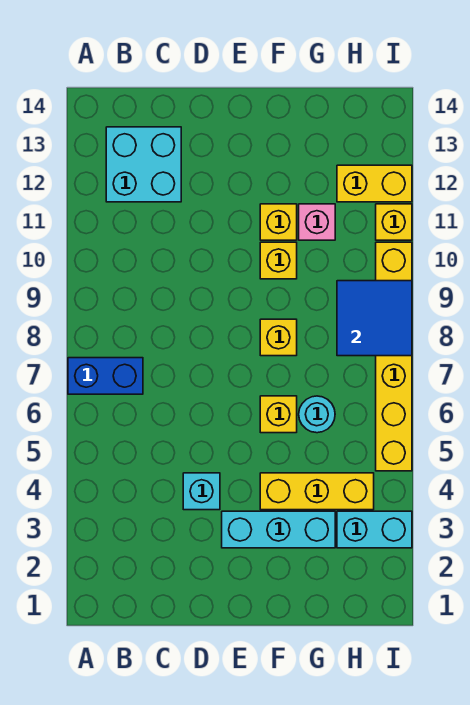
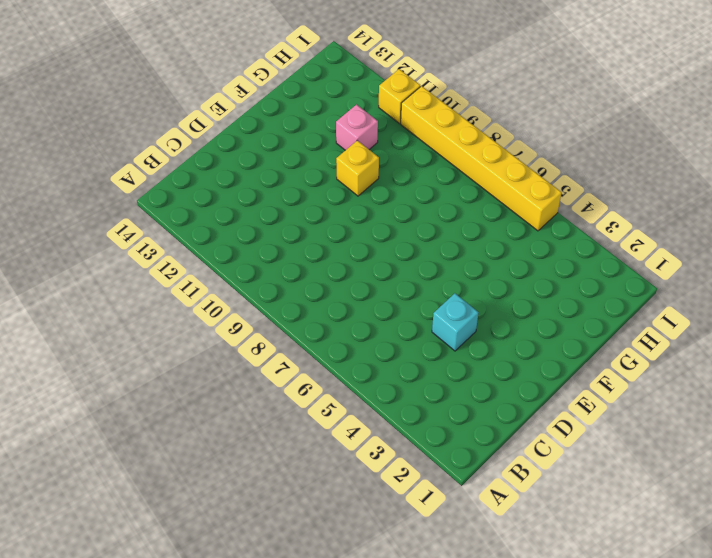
none -> blue 1x2 brick [68,358,143,394]
none -> cyan 2x2 brick [106,127,181,202]
none -> cyan 1x3 brick [222,511,335,548]

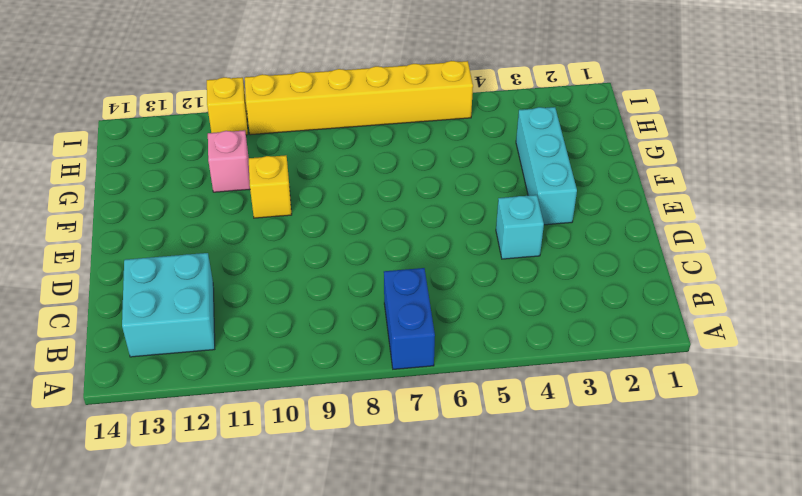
none -> yellow 1x3 brick [260,473,374,510]
none -> yellow 1x1 brick [260,396,297,433]
none -> yellow 1x1 brick [260,319,297,356]

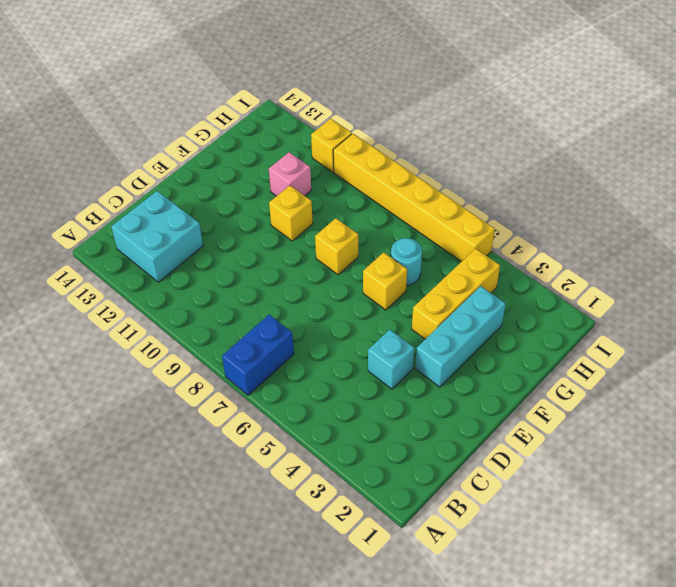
none -> yellow 1x1 brick [260,204,297,240]
none -> cyan 1x2 brick [337,511,412,548]
none -> yellow 1x2 brick [337,165,412,202]

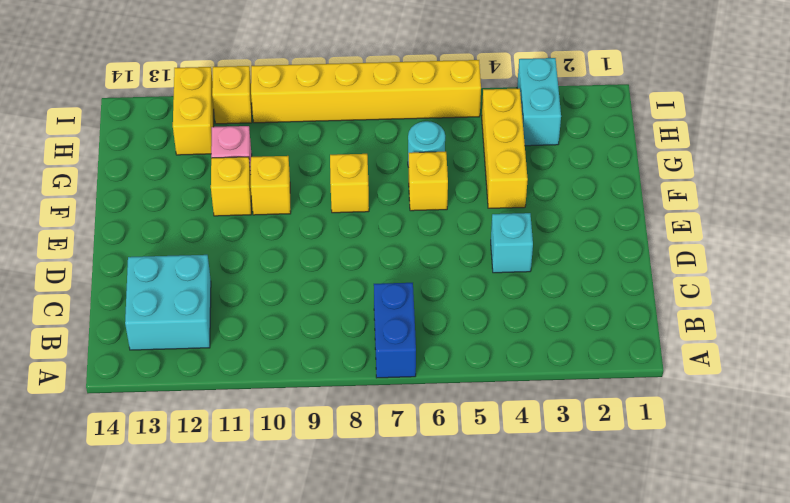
none -> cyan 1x3 brick [222,511,335,548]
none -> blue 2x2 tile [337,281,412,356]

